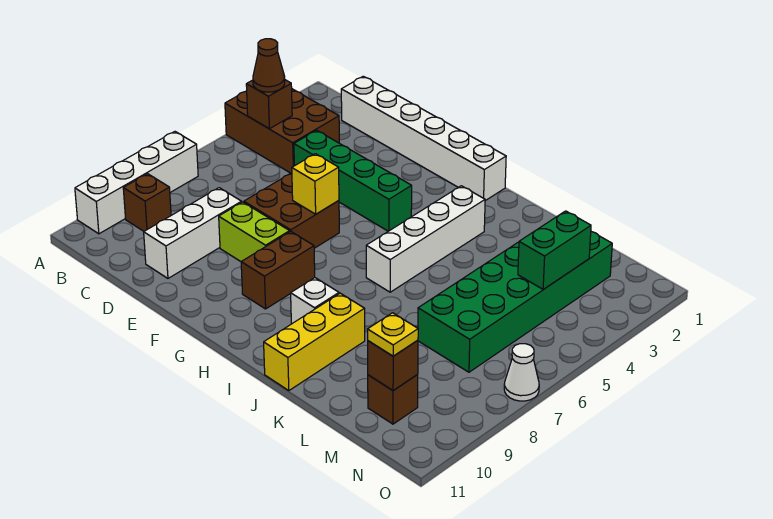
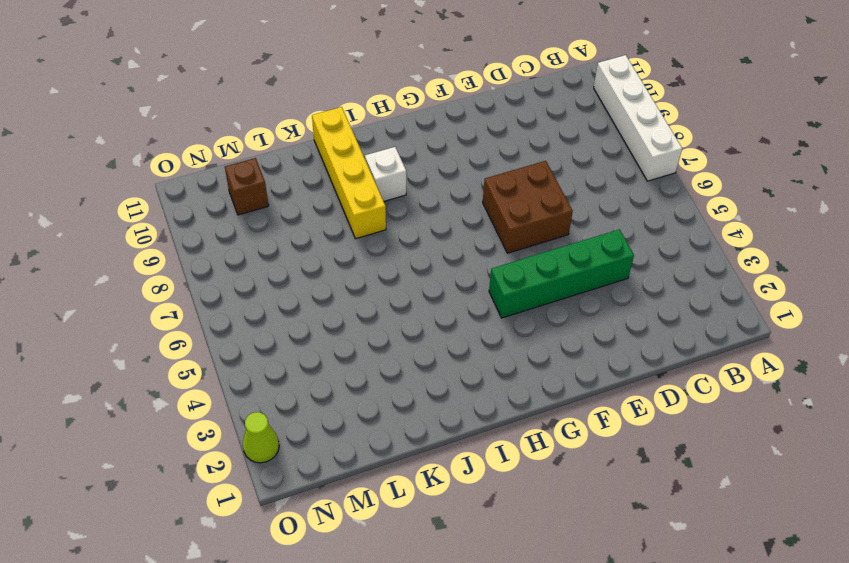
yellow 1x4 brick [312,107,386,239] -> yellow 1x3 brick [264,293,365,391]
lime 1x1 cone [243,412,279,463] -> none
none -> brown 2x3 brick [225,89,339,173]
none -> brown 1x1 brick [123,174,171,231]
none -> white 1x6 brick [341,76,506,201]

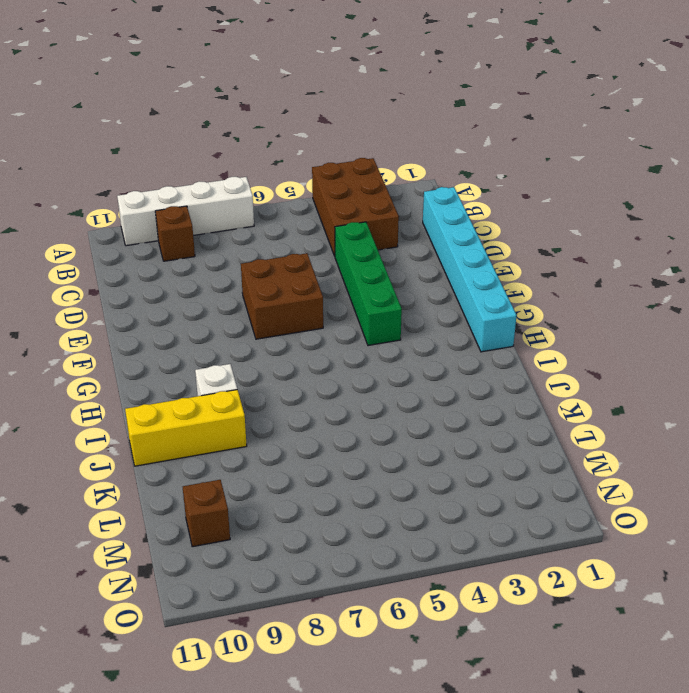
cyan 1x6 brick [423,187,517,352] -> white 1x6 brick [341,76,506,201]
none -> white 1x3 brick [144,188,242,278]
none -> lime 1x2 brick [219,202,290,262]
none -> brown 1x2 brick [241,232,315,309]

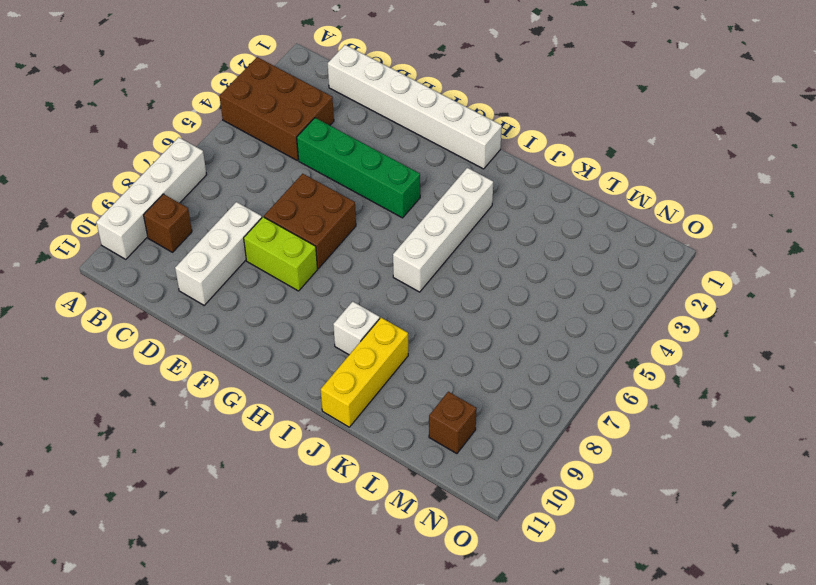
none -> brown 1x2 brick [241,232,315,309]
none -> green 2x6 brick [418,232,612,372]
none -> white 1x1 cone [504,344,539,401]

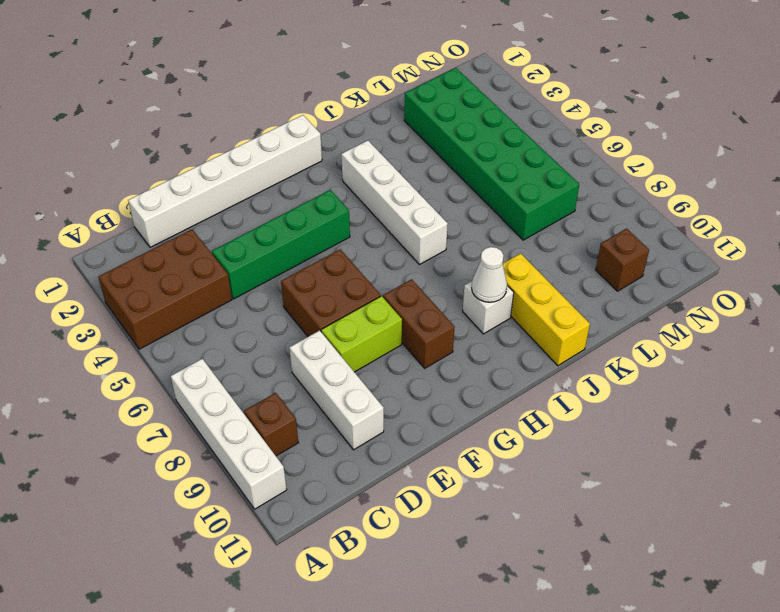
white 1x1 cone [472,247,507,302] -> white 1x1 cone moved to [504,344,539,401]
none -> brown 1x1 brick [246,80,292,129]
none -> yellow 1x1 brick [292,154,339,214]
none -> green 1x2 brick [518,211,591,289]

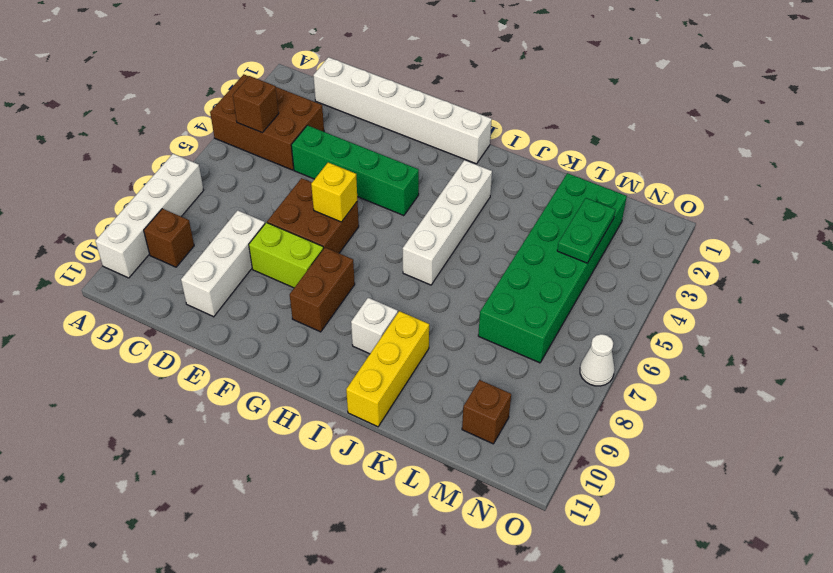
green 1x2 plate [557,198,615,263] -> green 1x2 brick [518,211,591,289]
none -> brown 1x1 brick [368,340,418,391]
none -> brown 1x1 cone [253,39,285,92]
none -> yellow 1x1 plate [368,313,418,356]

